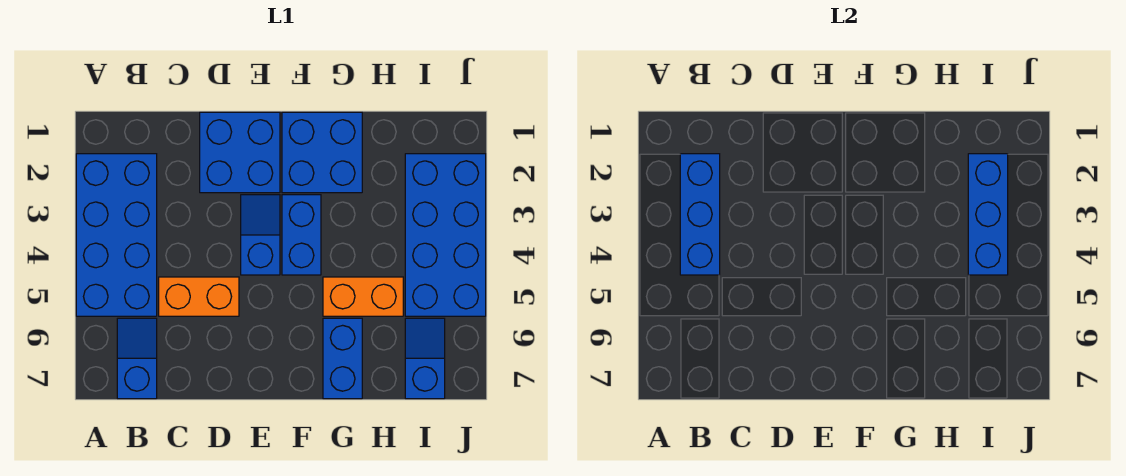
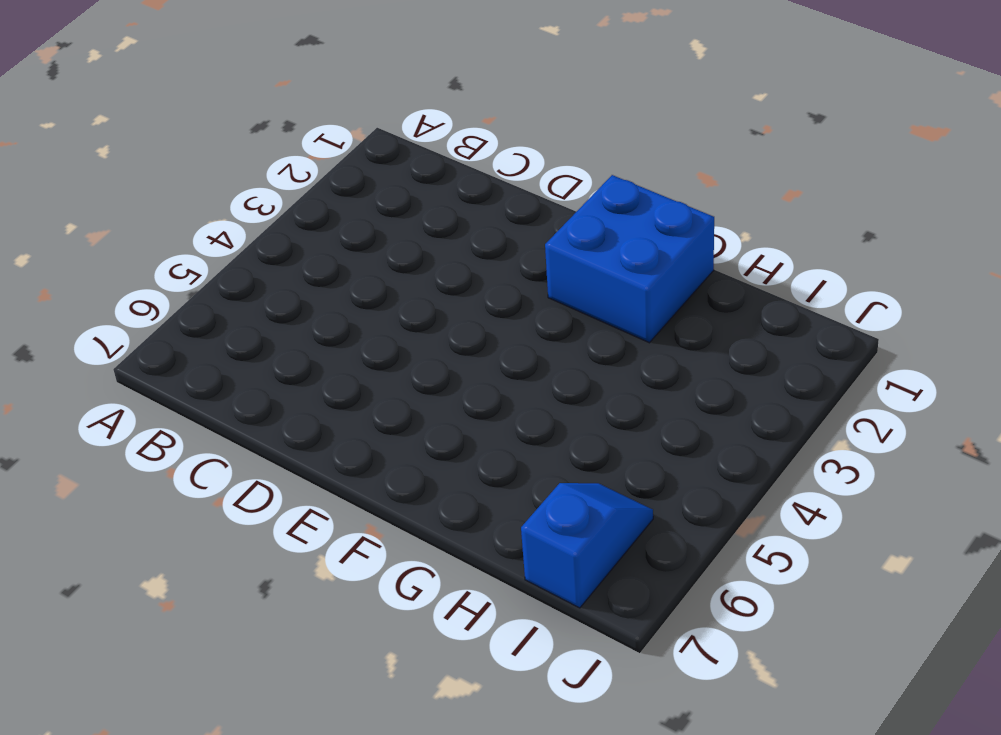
none -> blue 2x4 brick [76,154,157,316]
none -> blue 1x2 slope [117,318,157,399]
none -> orange 1x2 brick [159,277,239,316]

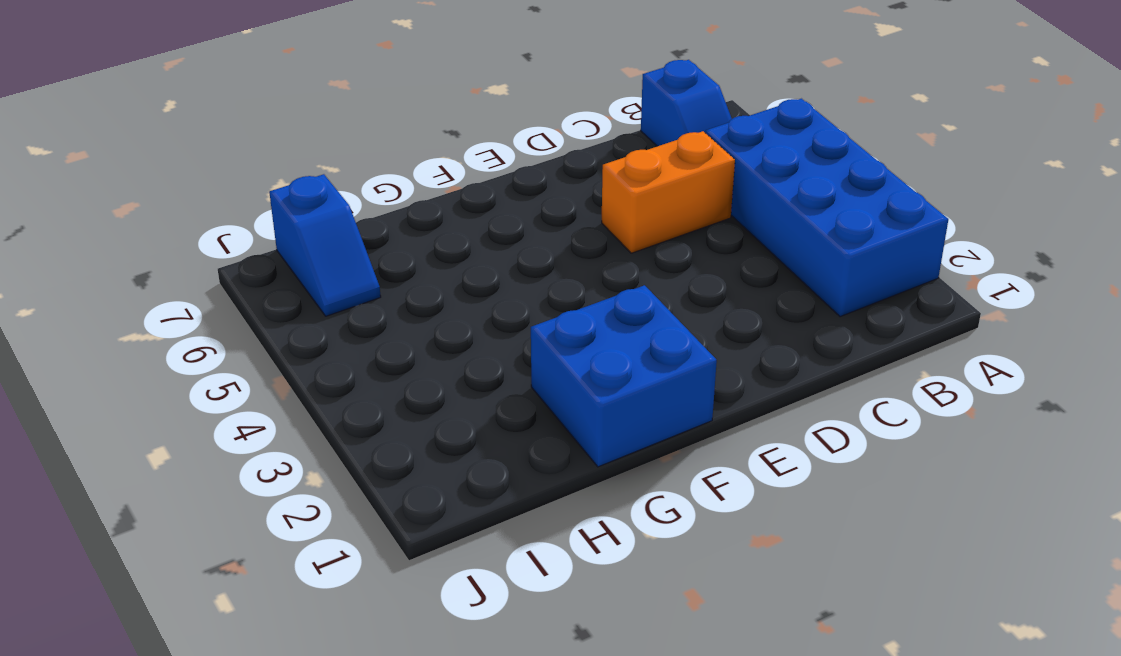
none -> blue 2x2 brick [200,112,280,193]
none -> blue 1x2 slope [241,195,280,275]
none -> blue 1x2 brick [282,195,321,275]

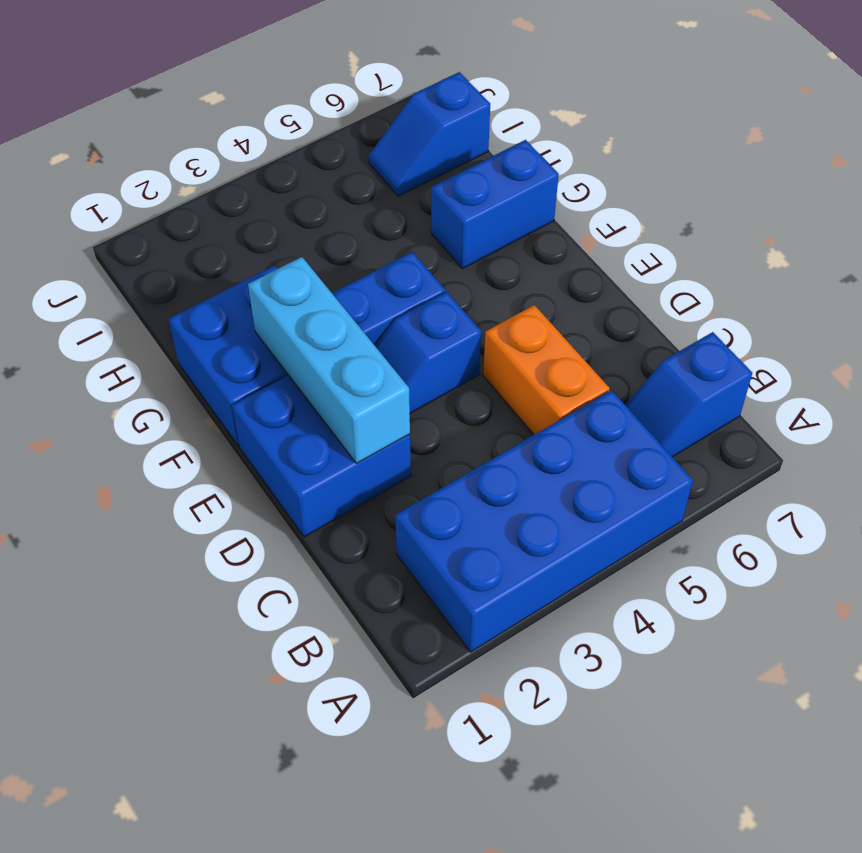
cyan 1x3 brick [248,257,410,463] -> none
none -> orange 1x2 brick [323,277,403,316]
none -> blue 2x4 brick [405,154,486,316]
none -> blue 1x3 brick [680,154,720,275]

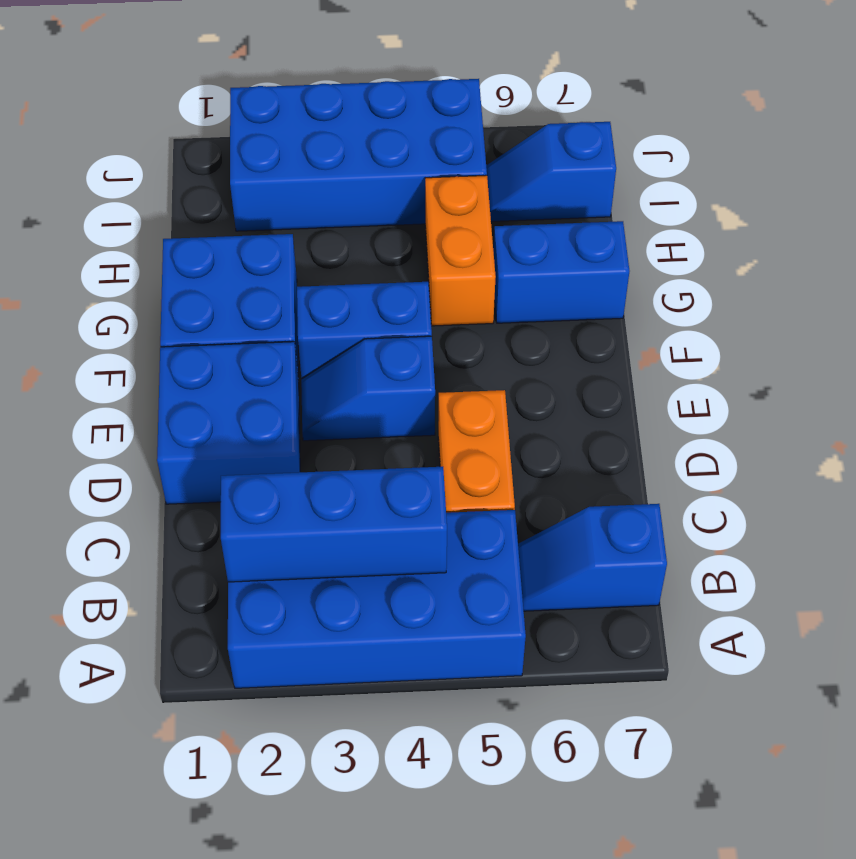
none -> blue 1x3 brick [968,154,1008,275]

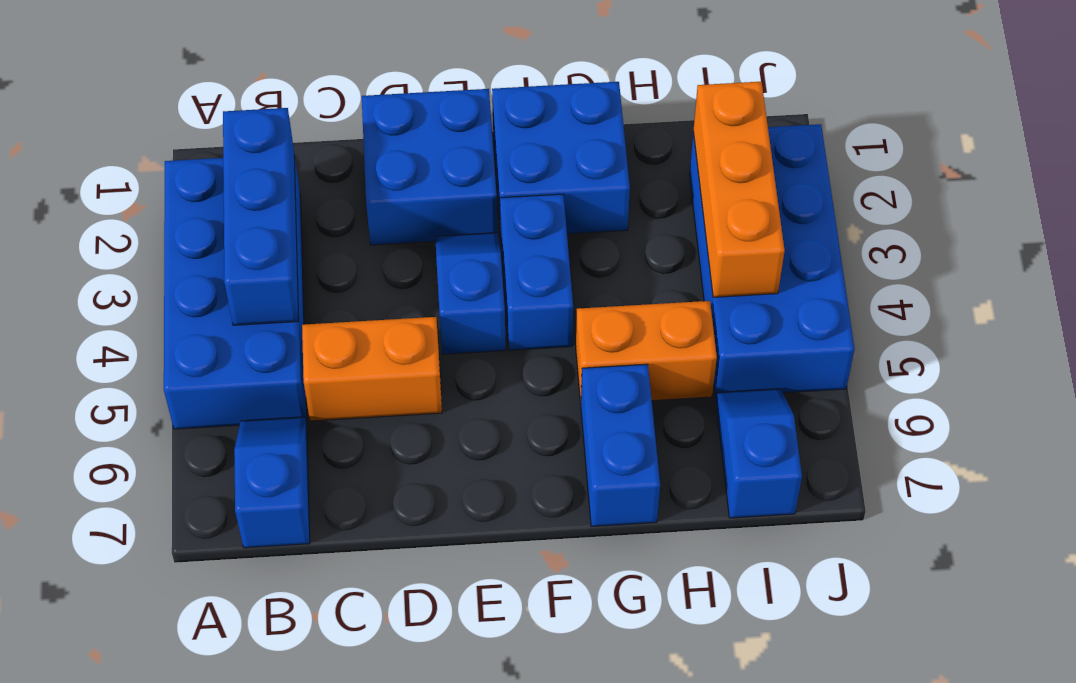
orange 1x3 brick [693,82,785,297] -> blue 1x3 brick [968,154,1008,275]

